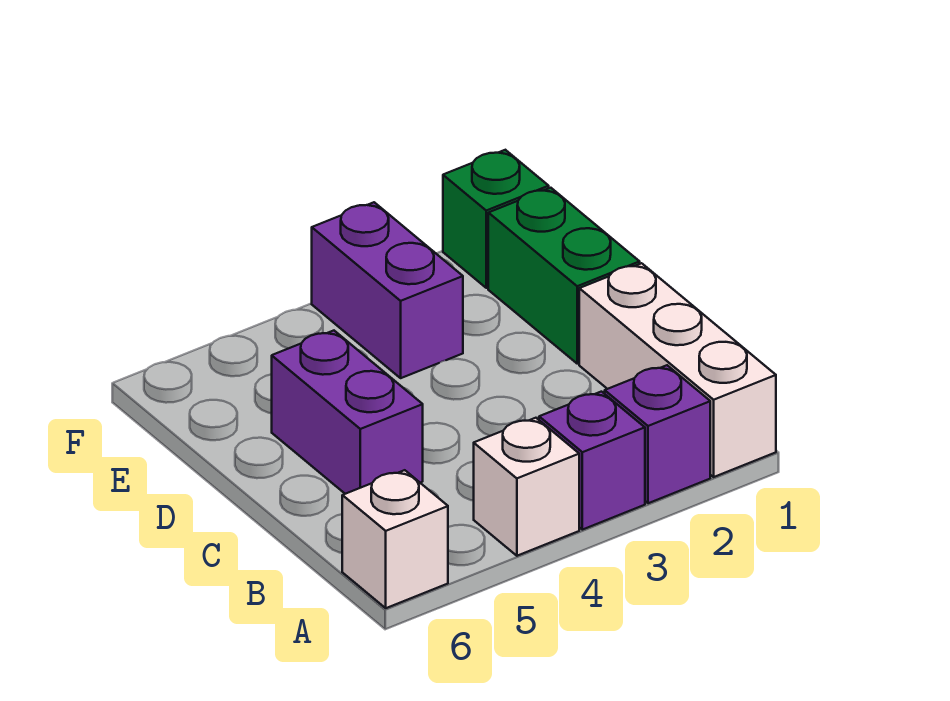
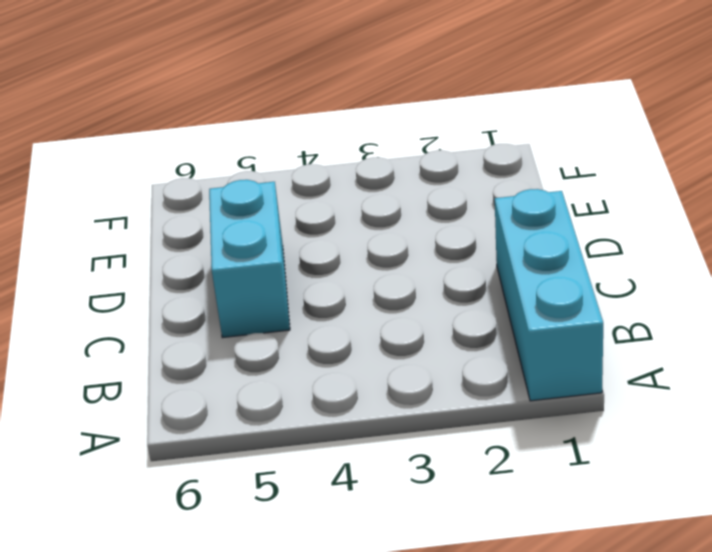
cyan 1x3 brick [495,189,603,401] -> white 1x3 brick [579,263,776,477]
cyan 1x2 brick [209,180,290,338] -> purple 1x2 brick [272,331,423,494]
none -> purple 1x1 brick [605,365,710,503]
none -> purple 1x1 brick [539,392,645,530]

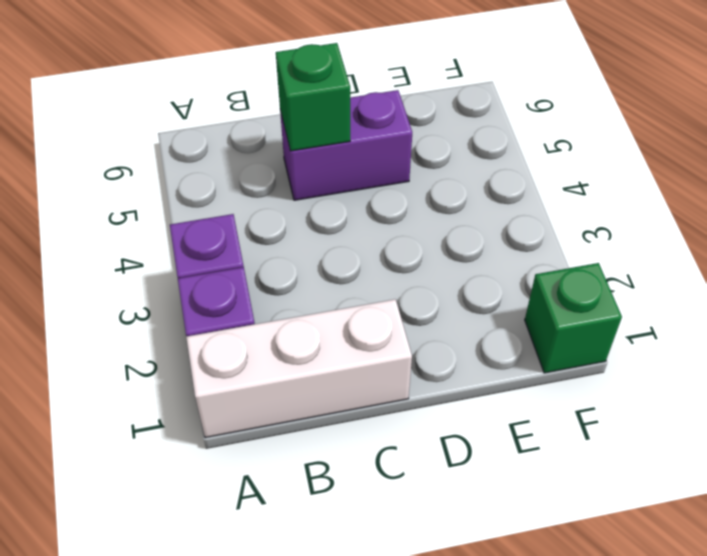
green 1x1 brick [276,43,350,151] -> none
none -> white 1x1 brick [474,418,579,556]
none -> white 1x1 brick [342,470,448,608]

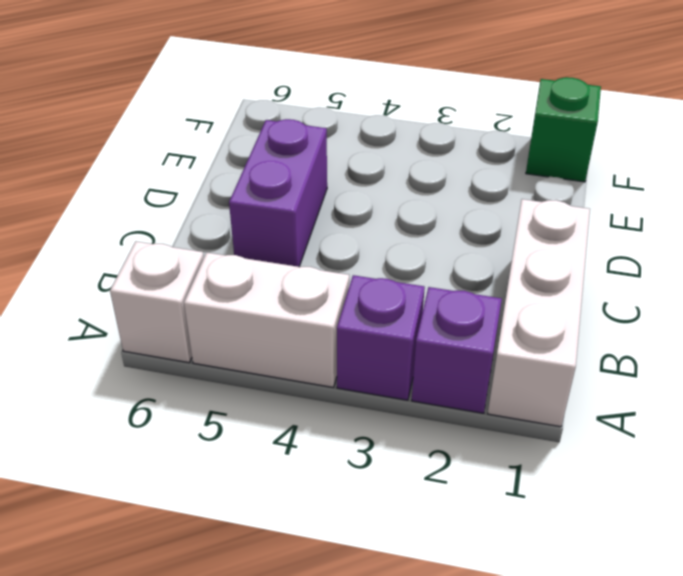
white 1x2 brick [184,253,349,387] -> white 1x1 brick [474,418,579,556]
none -> green 1x2 brick [488,188,640,364]
none -> purple 1x2 brick [312,202,463,378]

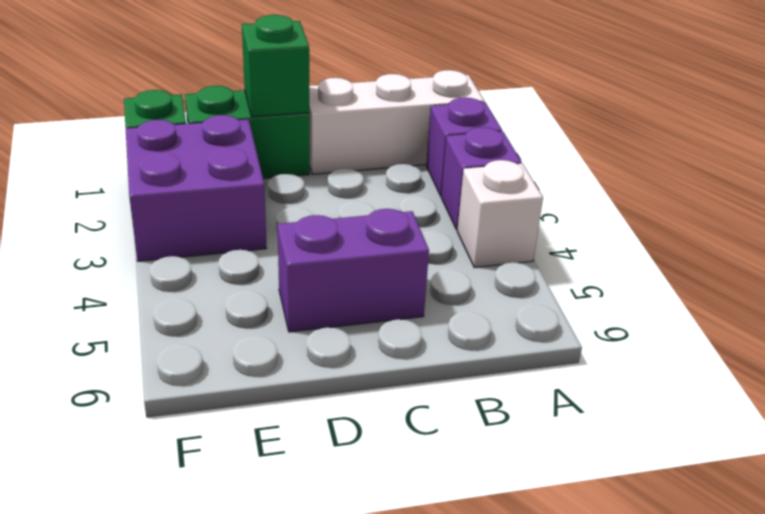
green 1x1 brick [242,15,309,117] -> none
purple 2x2 brick [126,115,266,261] -> purple 1x2 brick [312,202,463,378]
none -> white 1x1 brick [342,470,448,608]

